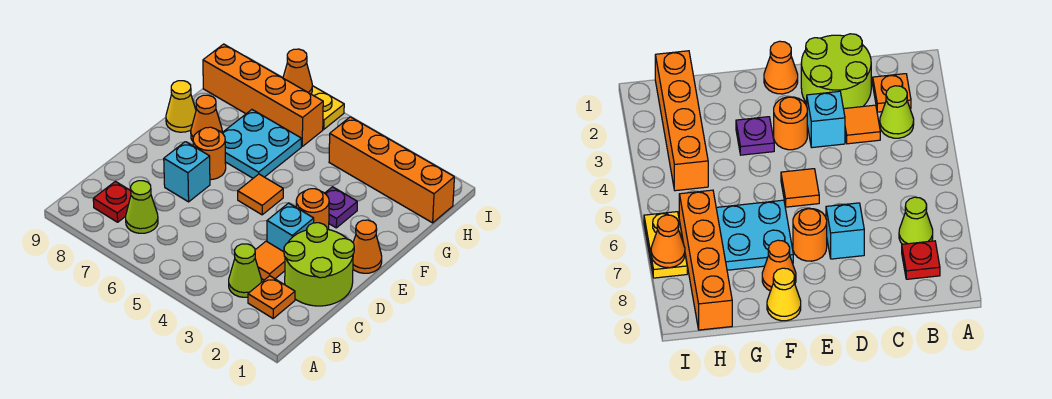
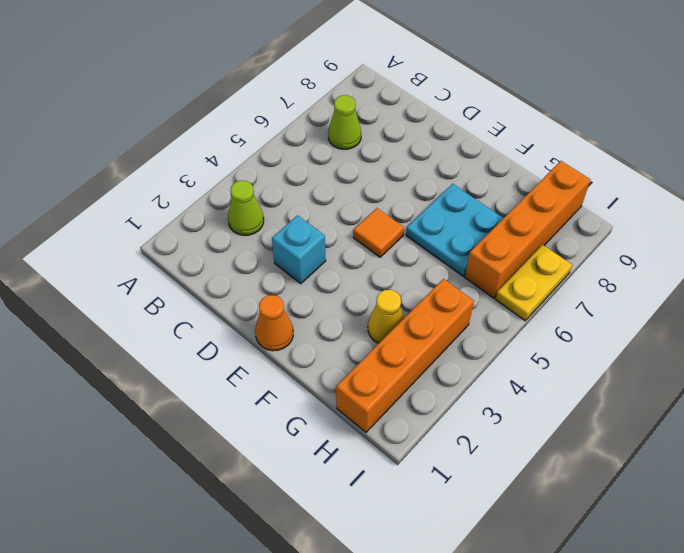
yellow 1x1 cone [368,290,404,343] -> yellow 1x1 cone moved to [166,81,196,132]
none -> orange 1x1 plate [248,276,295,318]
none -> red 1x1 plate [93,181,131,222]
none -> lime 2x2 round brick [284,223,354,306]

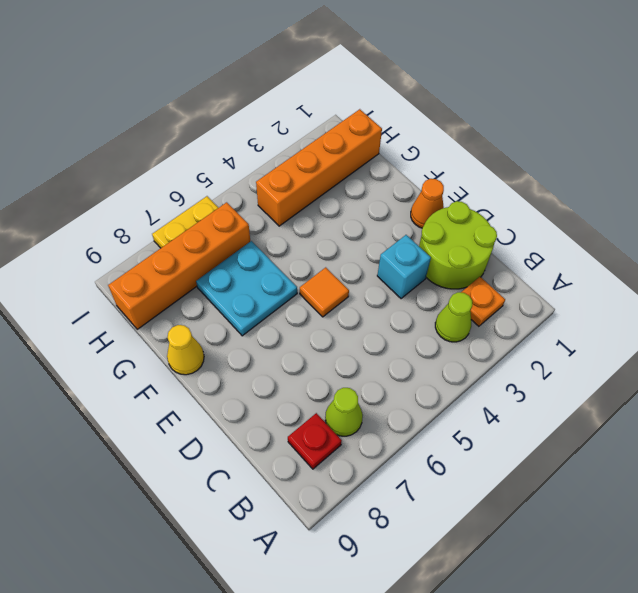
none -> orange 1x1 tile [255,241,285,280]
none -> cyan 1x1 brick [164,142,210,202]
none -> orange 1x1 round brick [296,189,329,230]

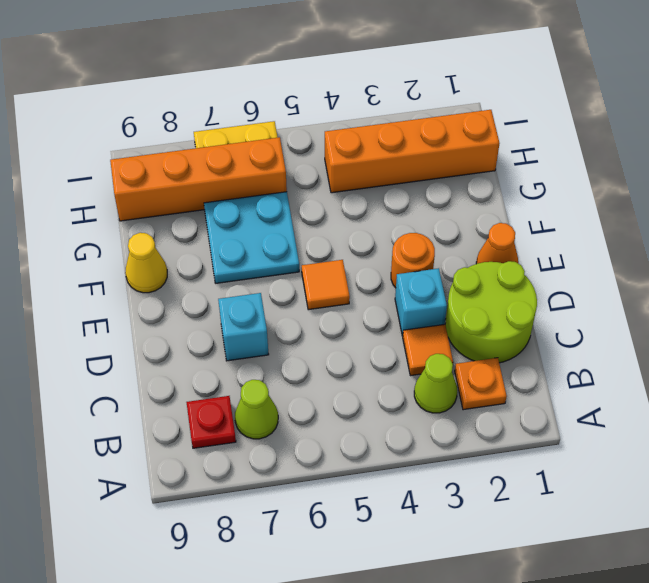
none -> orange 1x1 round brick [193,127,226,180]
none -> purple 1x1 plate [325,187,357,228]
none -> orange 1x1 cone [191,95,222,141]

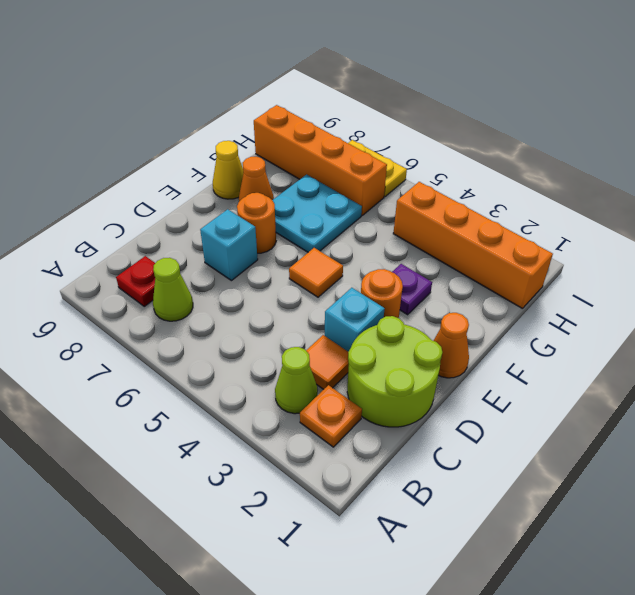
none -> orange 1x1 cone [283,49,312,94]

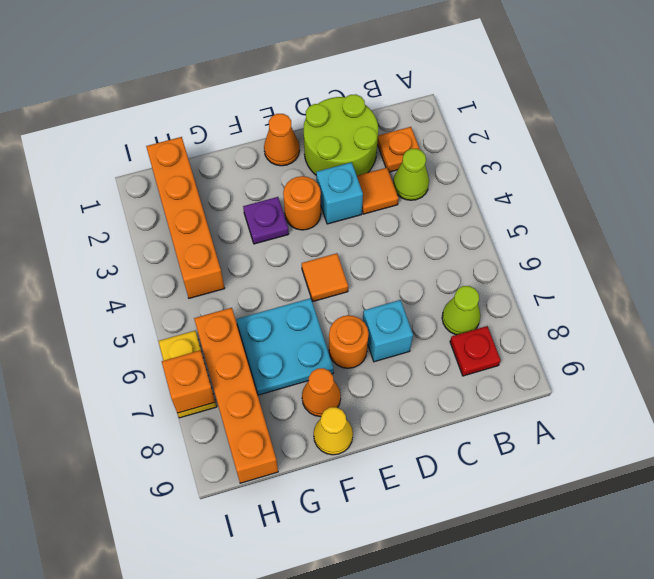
orange 1x1 brick [162,350,215,413] -> orange 1x1 cone [283,49,312,94]

